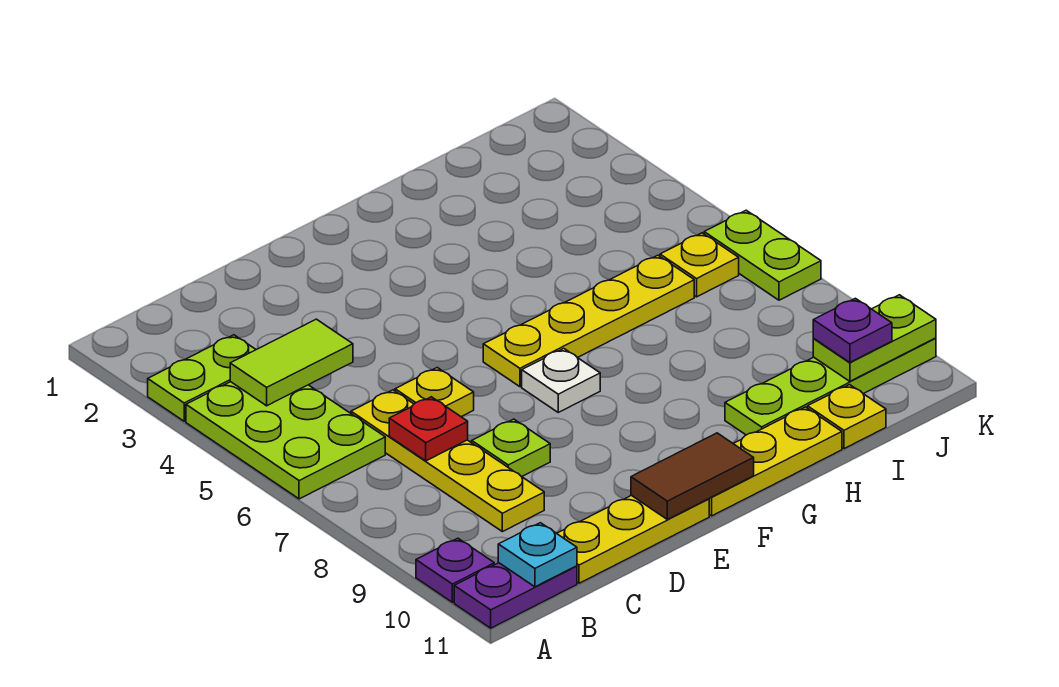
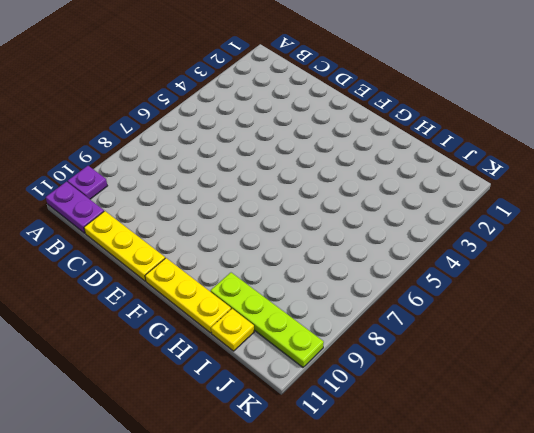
none -> lime 1x2 plate [148,335,256,421]
none -> lime 2x3 plate [186,382,385,499]
none -> yellow 1x4 plate [351,390,544,532]

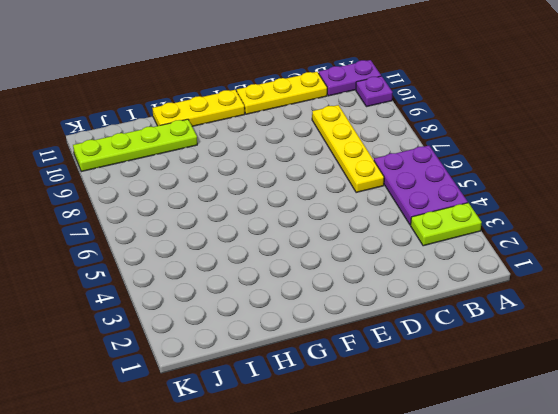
purple 2x3 plate [374,146,468,225] -> lime 2x3 plate [186,382,385,499]
none -> yellow 1x1 plate [395,368,474,417]
none -> lime 1x1 plate [472,419,550,477]
none -> yellow 1x4 plate [483,255,694,387]

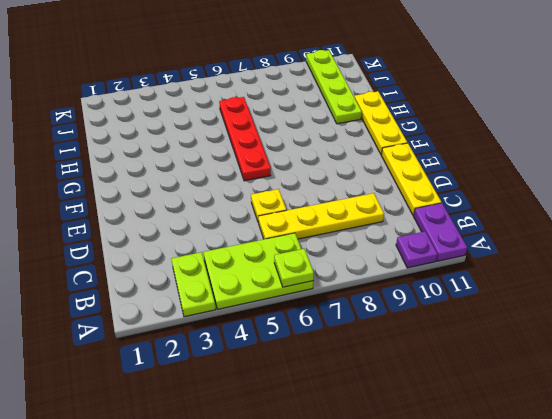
lime 1x1 plate [274,249,314,287] -> lime 1x1 plate moved to [472,419,550,477]
red 1x4 plate [219,97,271,181] -> yellow 1x4 plate [483,255,694,387]
none -> white 1x1 plate [522,349,600,412]
none -> yellow 1x1 plate [808,385,886,449]
none -> yellow 1x1 plate [660,233,739,297]

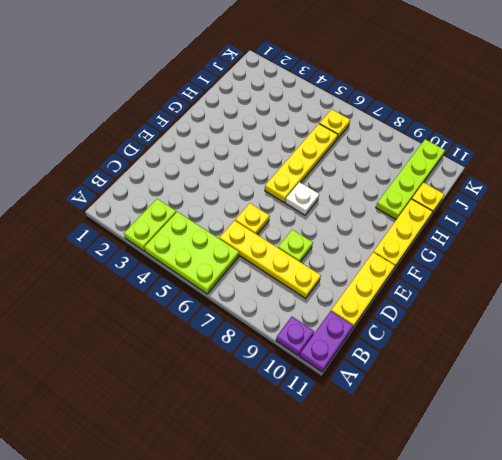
none -> lime 1x2 plate [704,210,821,300]
none -> lime 1x2 tile [230,319,353,406]
none -> cyan 1x1 plate [498,523,577,587]

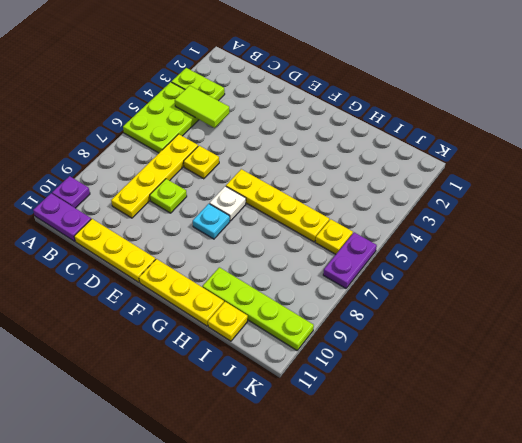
cyan 1x1 plate [193,204,230,239] -> cyan 1x1 plate moved to [498,523,577,587]
purple 1x2 plate [323,232,377,288] -> lime 1x2 plate [704,210,821,300]
none -> red 1x1 plate [389,397,468,461]
none -> brown 1x2 tile [631,433,754,519]
none -> lime 1x2 plate [813,295,936,381]

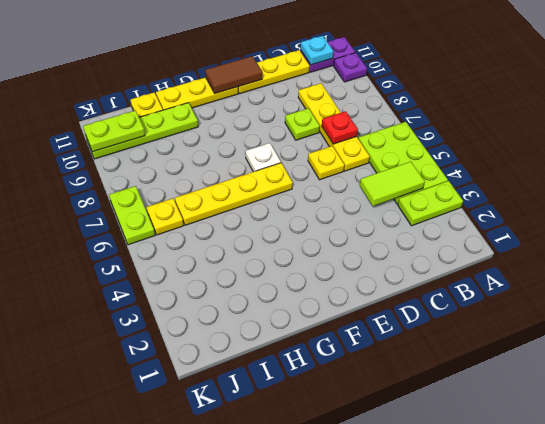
none -> purple 1x1 plate [813,298,892,362]

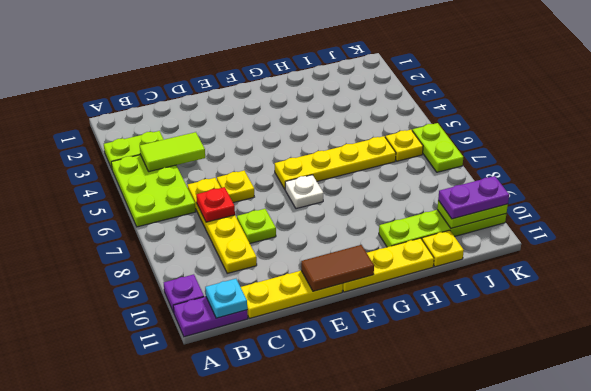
purple 1x2 plate [438,176,509,219] -> purple 1x1 plate [813,298,892,362]

